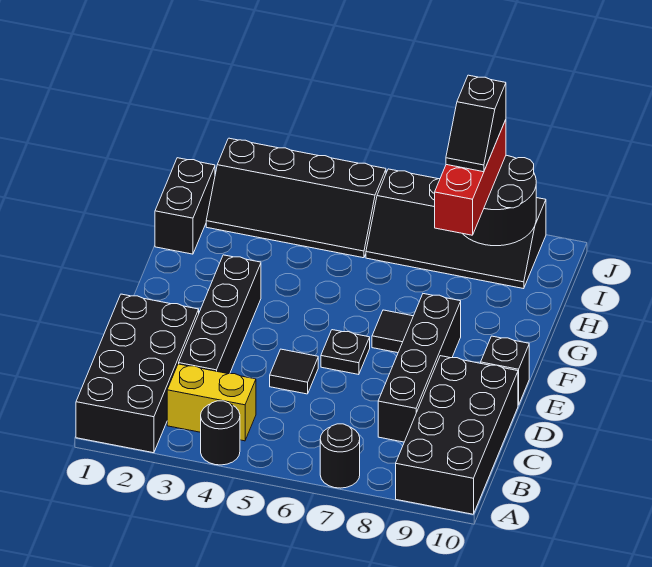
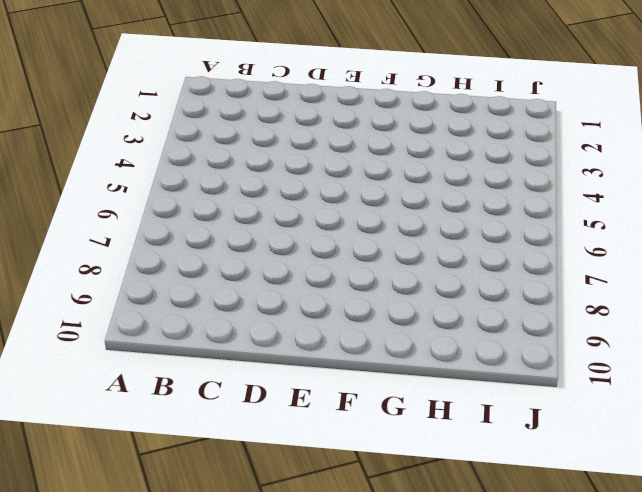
none -> black 2x4 brick [76,294,199,453]
none -> black 1x1 round brick [201,401,240,465]
none -> black 1x1 round brick [320,424,360,488]

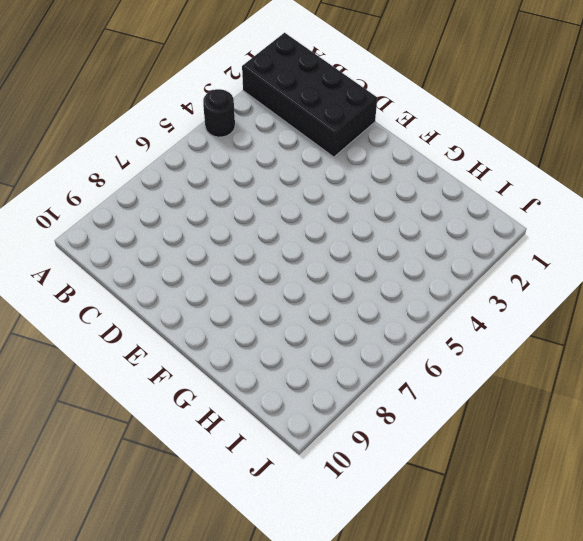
none -> black 1x1 round brick [320,424,360,488]
none -> black 2x4 brick [396,356,518,514]
none -> yellow 1x2 brick [167,364,256,441]

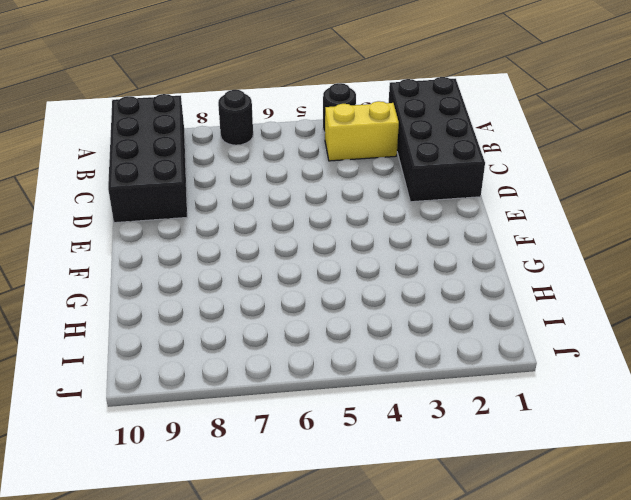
none -> black 1x4 brick [179,255,261,374]
none -> black 1x4 brick [378,294,461,442]
none -> black 1x1 tile [270,349,318,394]

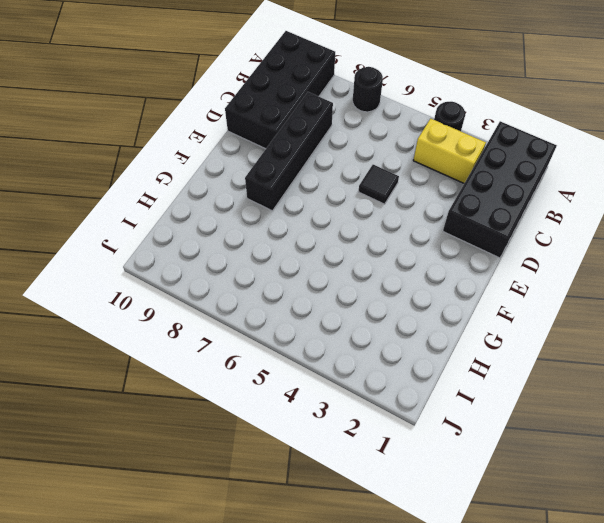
none -> black 1x4 brick [179,255,261,374]
none -> black 1x1 plate [321,330,370,375]
none -> black 1x1 brick [481,336,529,405]

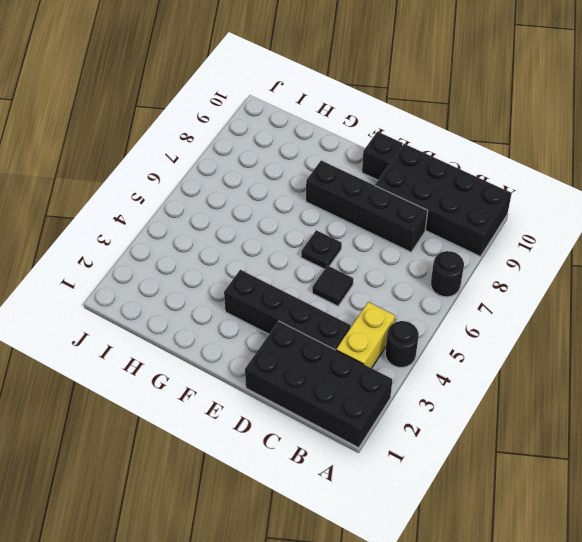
none -> black 1x1 tile [372,310,413,353]
none -> black 1x2 brick [155,158,215,254]
none -> black 2x4 slope [206,138,386,258]

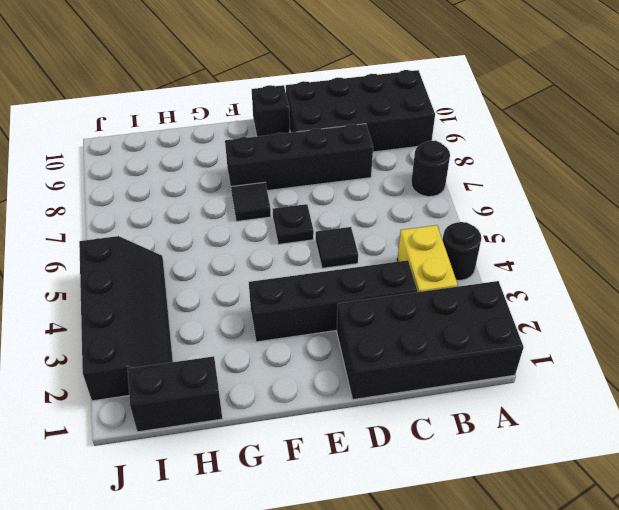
none -> black 2x4 slope [366,169,546,289]
none -> black 2x2 round brick [463,155,536,246]
none -> red 1x3 brick [435,120,506,235]

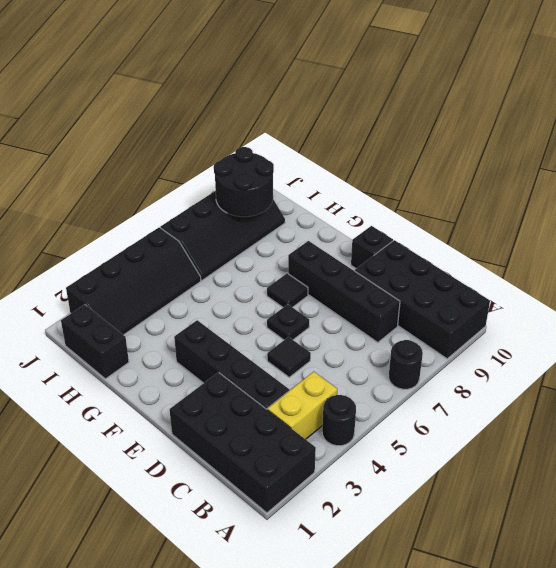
none -> red 1x3 brick [435,120,506,235]
none -> black 1x2 slope [446,75,506,172]

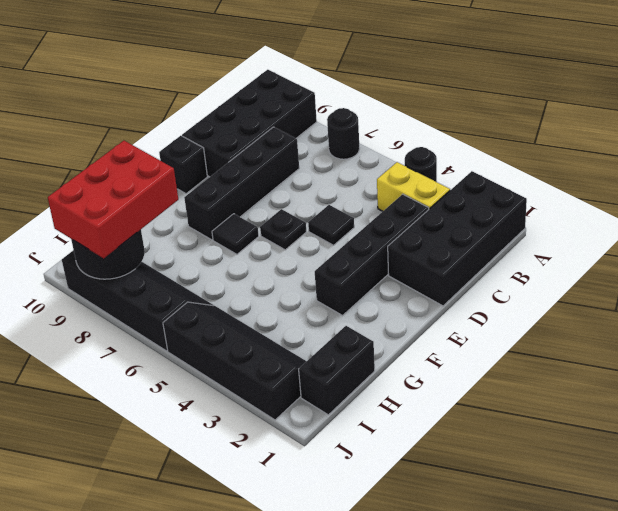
red 2x3 brick [48,141,178,258] -> red 1x3 brick [435,120,506,235]
none -> black 1x2 slope [446,75,506,172]

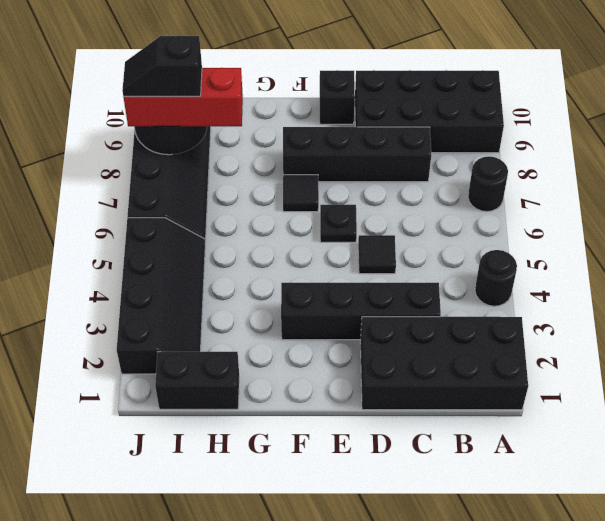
black 1x2 slope [122,36,202,96] -> black 1x2 slope turned to [446,75,506,172]
none -> yellow 1x2 brick [167,364,256,441]

